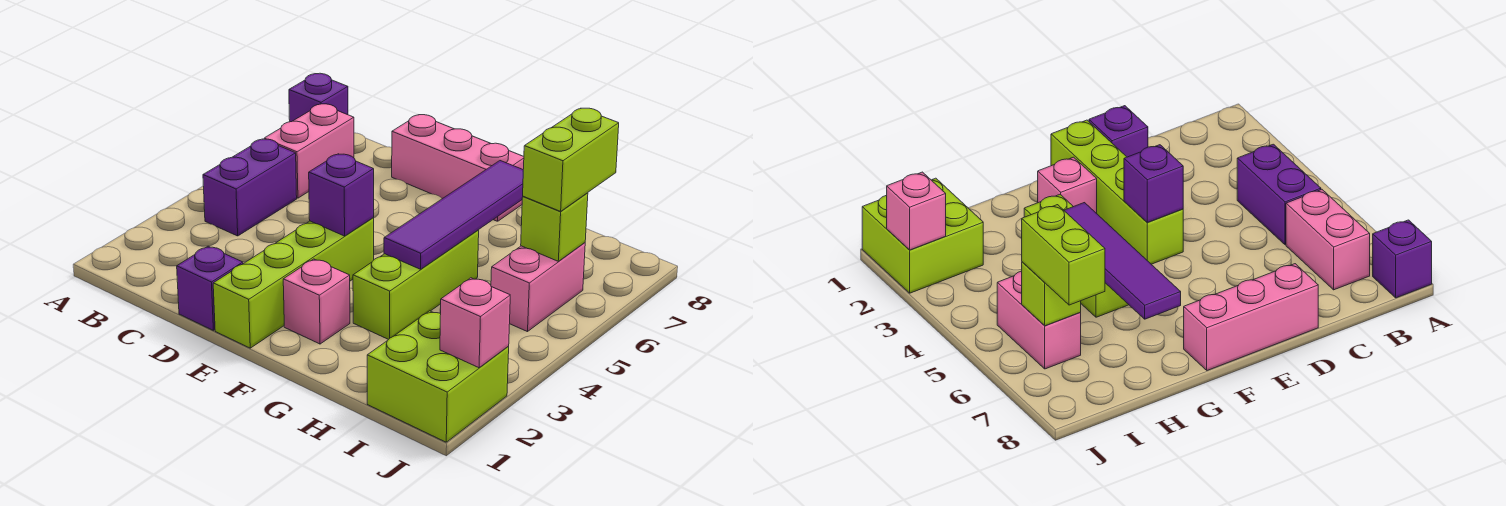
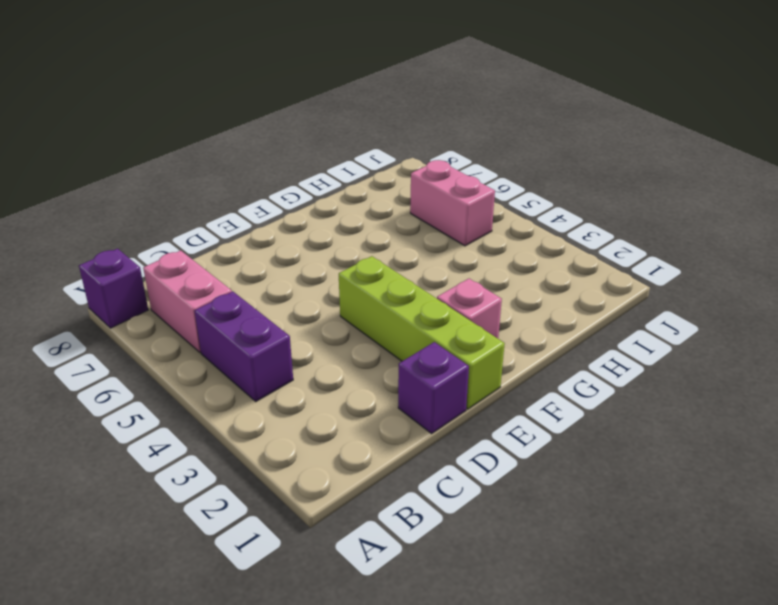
none -> pink 1x3 brick [392,115,524,221]
none -> lime 1x3 brick [353,230,479,340]
none -> lime 2x2 brick [367,311,509,442]

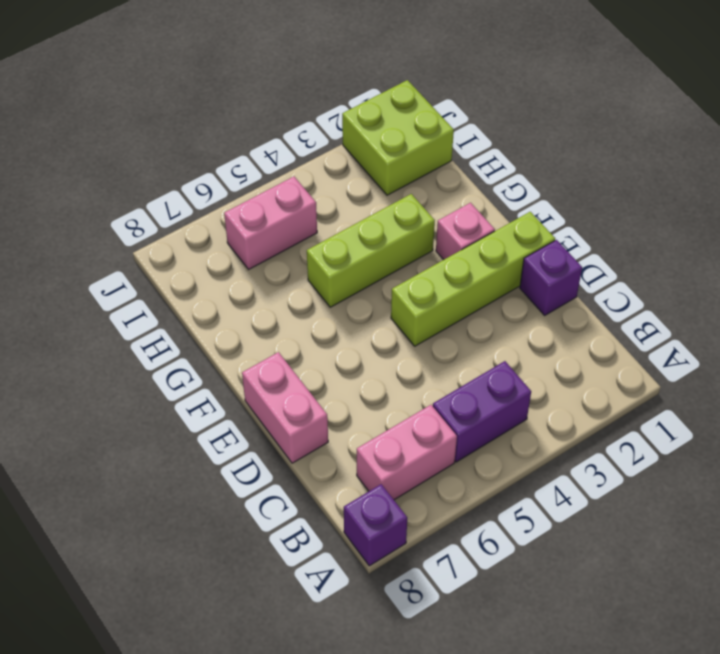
pink 1x2 brick [242,352,328,463] -> pink 1x3 brick [392,115,524,221]
none -> purple 1x1 brick [309,154,374,236]
none -> purple 1x4 tile [384,161,523,269]
none -> lime 1x1 brick [521,193,588,261]

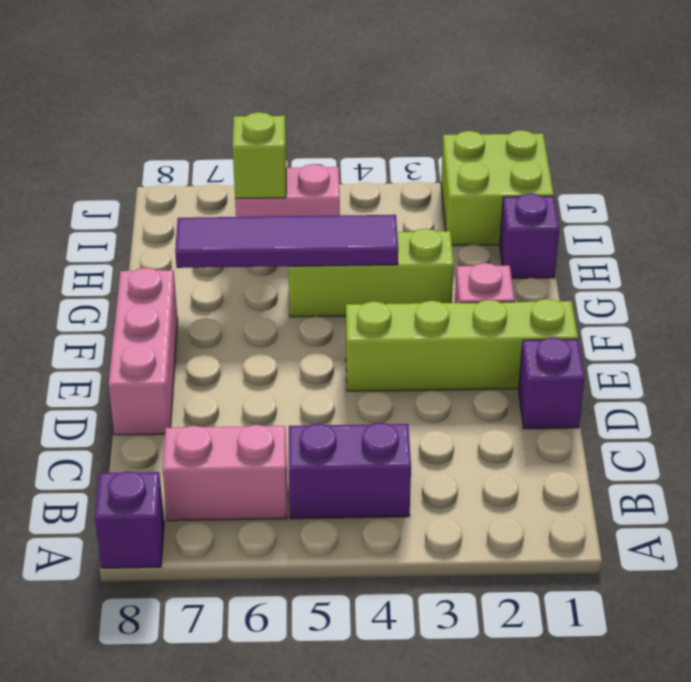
purple 1x1 brick [500,193,559,278] -> purple 1x1 brick moved to [309,154,374,236]
none -> pink 1x1 brick [440,278,510,368]
none -> lime 1x2 brick [523,108,619,211]

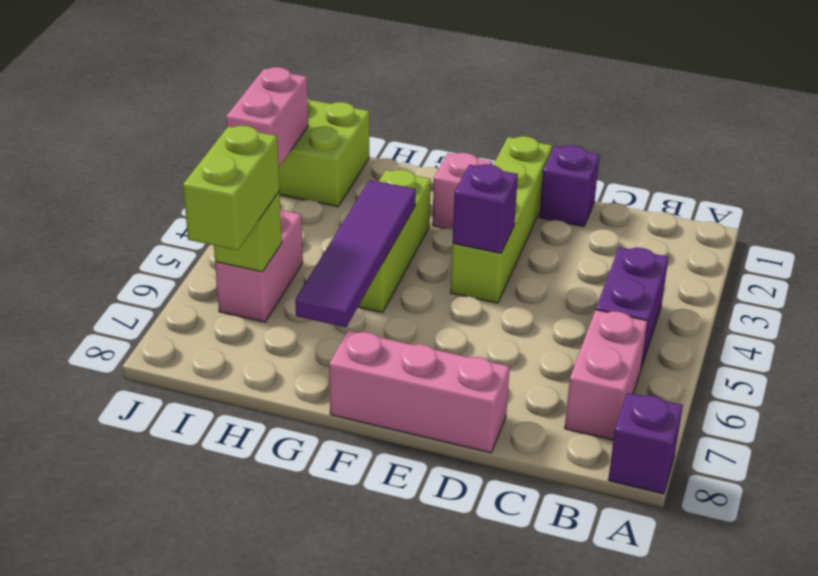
pink 1x2 brick [226,67,308,167] -> pink 1x1 brick [440,278,510,368]

